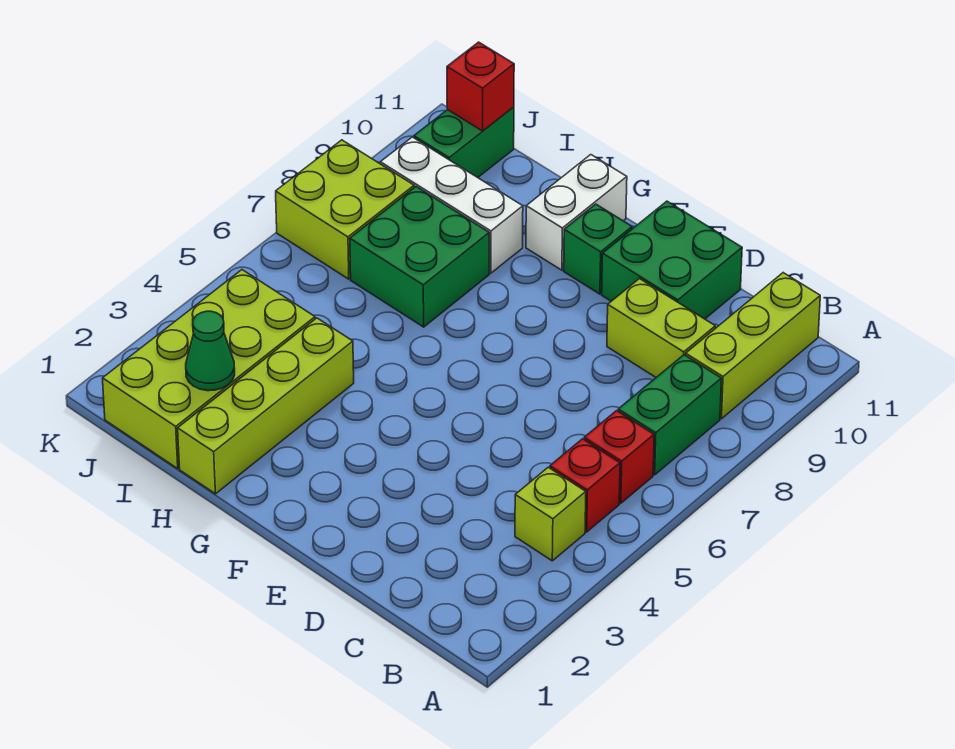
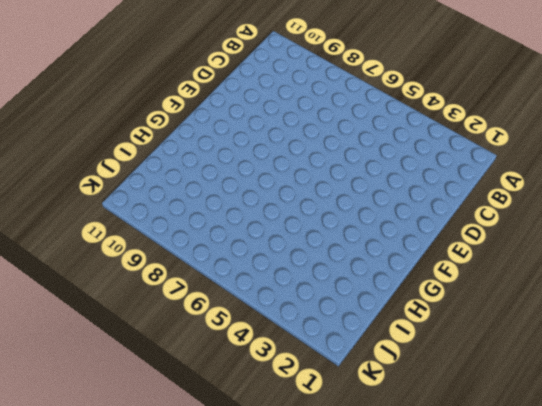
none -> lime 1x1 brick [515,467,586,561]
none -> red 1x1 brick [550,439,620,532]
none -> red 1x1 brick [584,411,654,503]

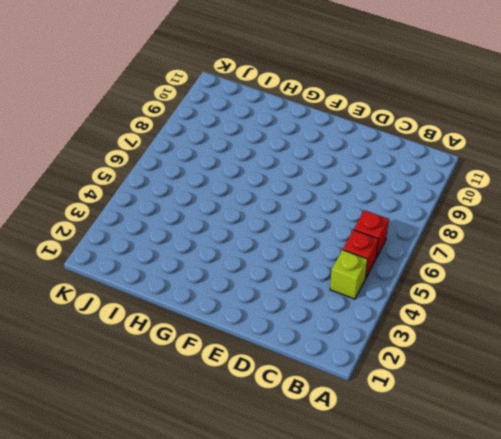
none -> green 1x2 brick [618,355,722,475]
none -> lime 1x3 brick [686,273,820,419]
none -> lime 1x2 brick [607,279,715,377]

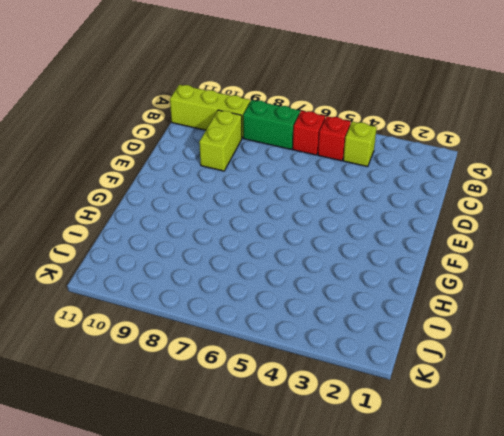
none -> green 2x2 brick [602,201,742,319]
none -> green 1x1 brick [564,204,632,294]
none -> white 1x2 brick [526,155,627,270]

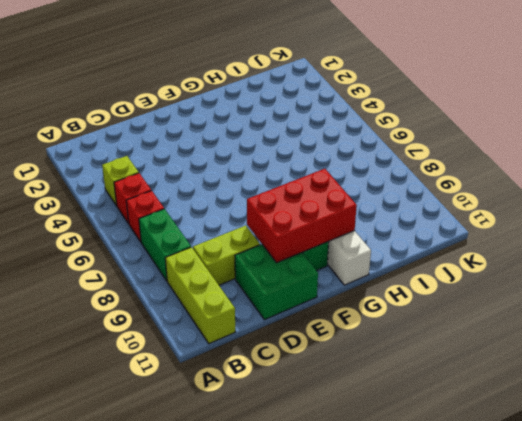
red 2x3 brick [247,169,357,263] -> none
none -> lime 1x4 brick [178,318,354,494]
none -> green 2x2 brick [350,187,489,327]
none -> white 1x3 brick [380,137,523,273]

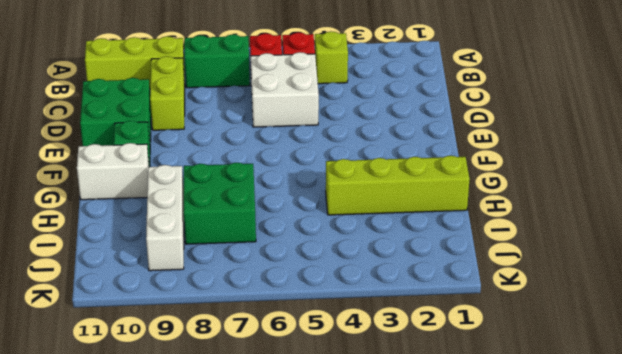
white 2x2 brick [251,52,319,127] -> none
none -> lime 2x4 brick [102,270,315,468]
none -> lime 2x2 brick [276,140,414,279]
none -> green 1x2 brick [414,107,514,178]

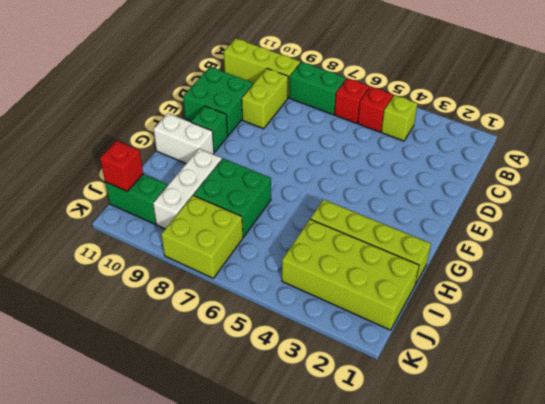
none -> green 1x1 cone [186,311,235,391]

